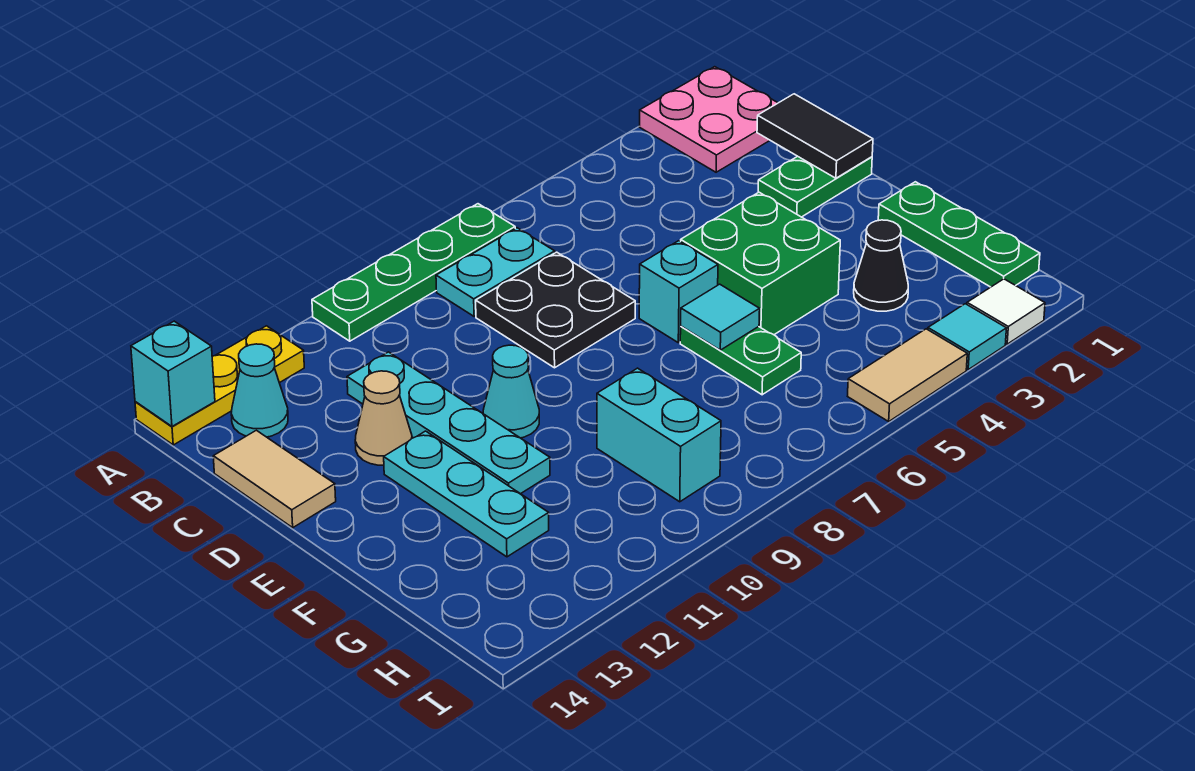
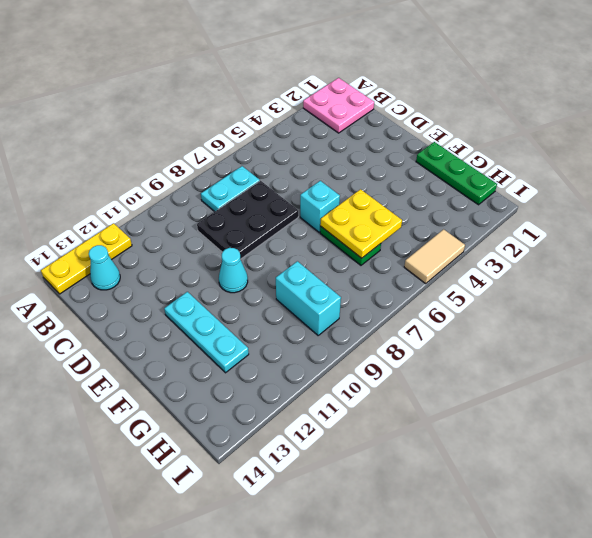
black 2x3 plate [197,181,298,259] -> black 2x2 plate [476,252,635,368]
yellow 2x2 plate [320,189,402,258] -> cyan 1x1 tile [681,284,760,350]
none -> green 1x4 plate [312,204,515,341]
none -> cyan 1x4 plate [347,352,550,494]
none -> tan 1x2 tile [213,430,336,528]

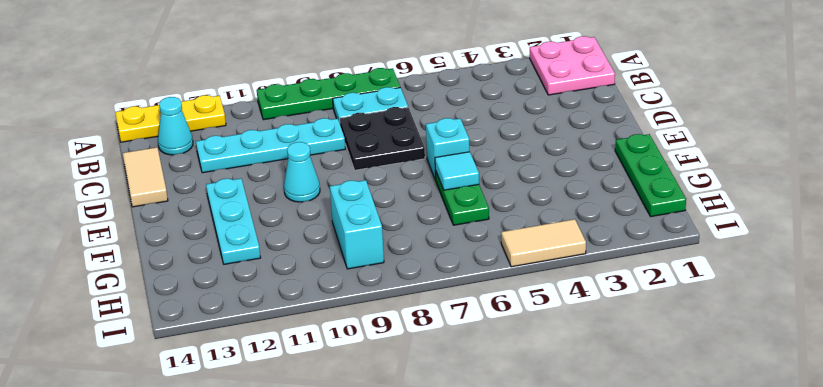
cyan 1x4 plate [196,118,345,173] -> cyan 1x4 plate turned to [347,352,550,494]
none -> green 1x2 plate [758,156,872,217]
none -> tan 1x1 cone [355,371,412,465]
none -> green 2x2 brick [681,192,840,335]

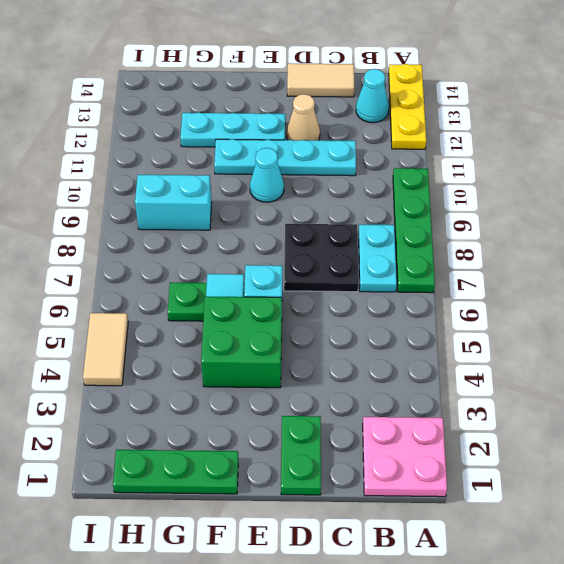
none -> black 1x1 cone [854,220,908,311]
none -> white 1x1 tile [967,279,1045,344]
none -> cyan 1x1 tile [928,304,1006,369]

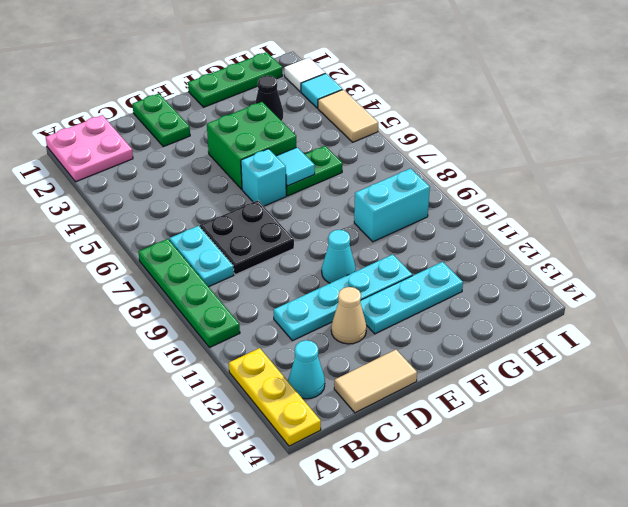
none -> cyan 1x1 brick [131,321,215,426]
none -> black 1x2 tile [757,94,873,178]

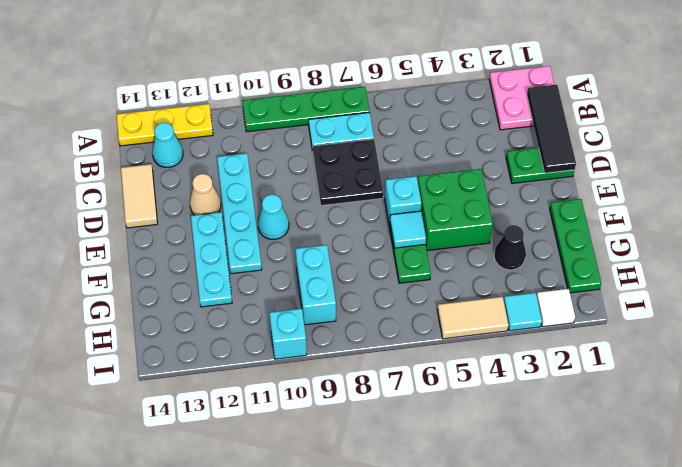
black 1x3 tile [527,85,576,173] -> black 1x2 tile [757,94,873,178]
cyan 1x1 brick [270,309,307,359] -> cyan 1x1 brick moved to [131,321,215,426]

